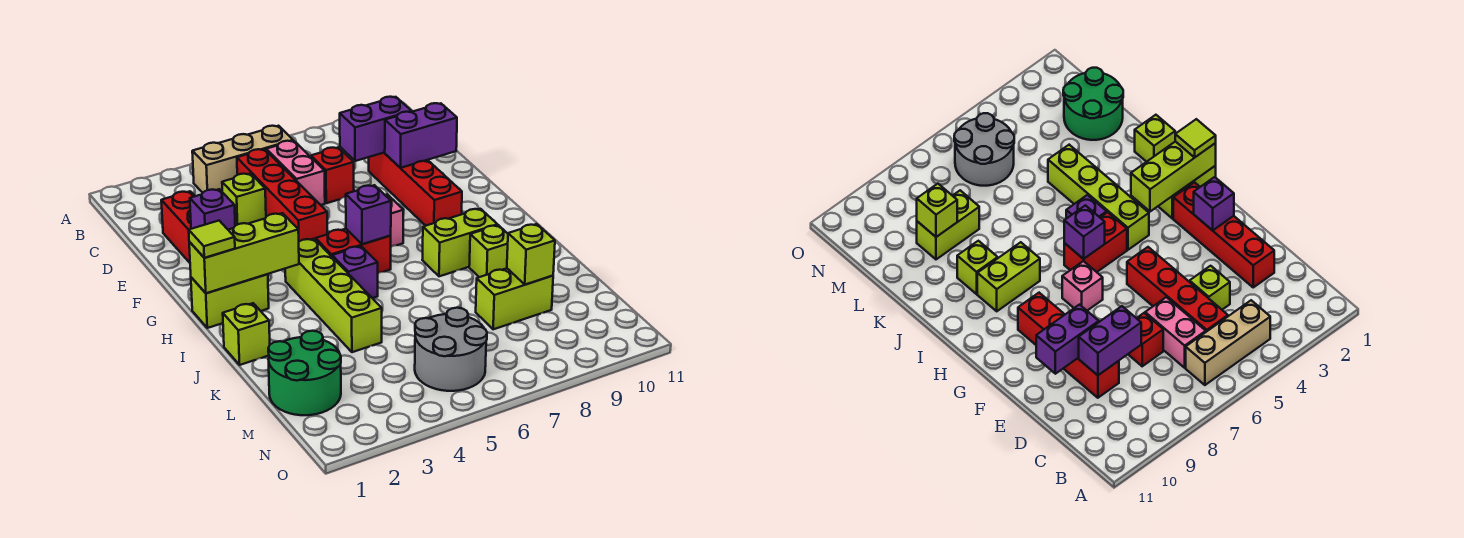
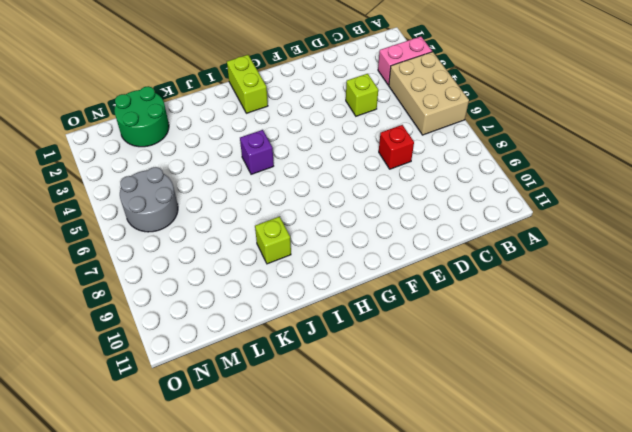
pink 1x2 brick [378,36,432,85] -> pink 1x2 brick moved to [266,141,325,205]
tan 2x3 brick [389,52,469,135] -> tan 1x3 brick [192,126,293,193]
none -> red 1x4 brick [237,149,327,241]
none -> red 1x4 brick [161,191,195,263]
none -> red 1x4 brick [369,152,462,226]

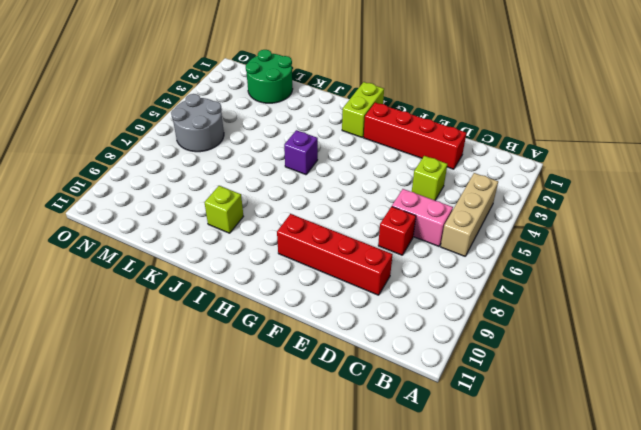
none -> red 1x4 brick [237,149,327,241]
none -> pink 1x1 brick [385,194,404,247]
none -> lime 1x4 brick [285,239,382,352]

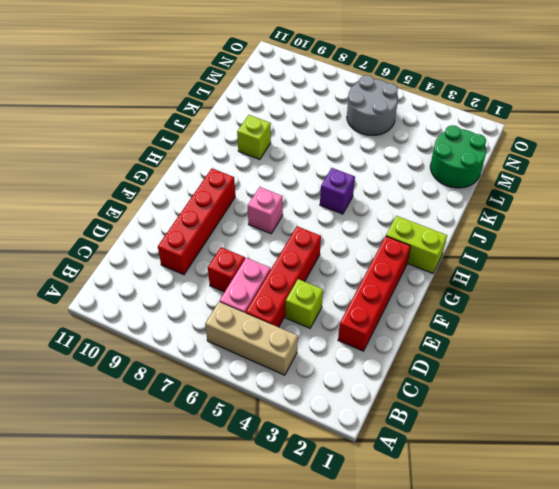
none -> lime 1x4 brick [285,239,382,352]
none -> red 1x2 brick [316,229,391,273]
none -> lime 1x2 brick [422,209,498,276]

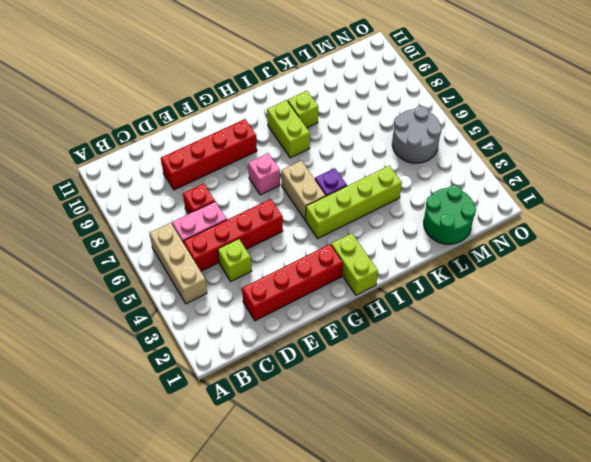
tan 1x2 brick [281,161,326,220] -> red 1x2 brick [316,229,391,273]
none -> lime 1x1 brick [223,303,270,365]
none -> lime 1x2 brick [476,268,553,329]
none -> purple 1x2 brick [340,97,412,161]

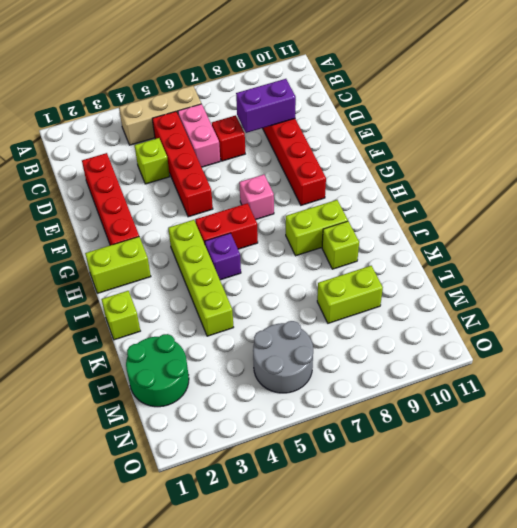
none -> purple 1x2 brick [385,103,457,168]
none -> purple 1x1 brick [190,189,235,230]
none -> lime 1x3 brick [189,213,299,293]

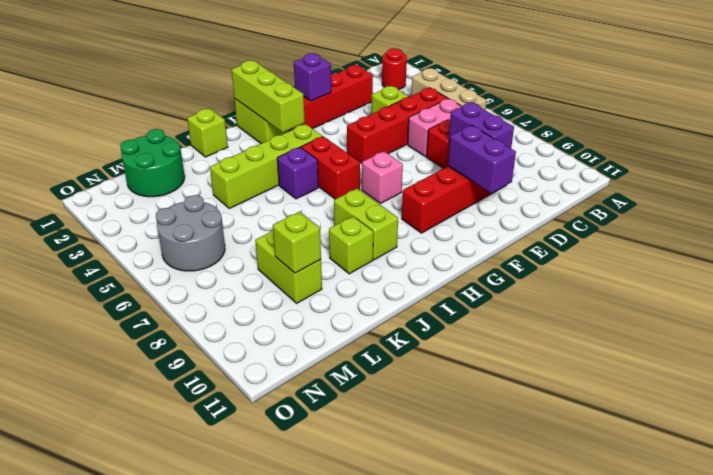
red 1x1 round brick [382,48,407,90] -> none
none -> purple 1x1 brick [346,185,391,244]
none -> lime 1x1 tile [189,221,235,258]

